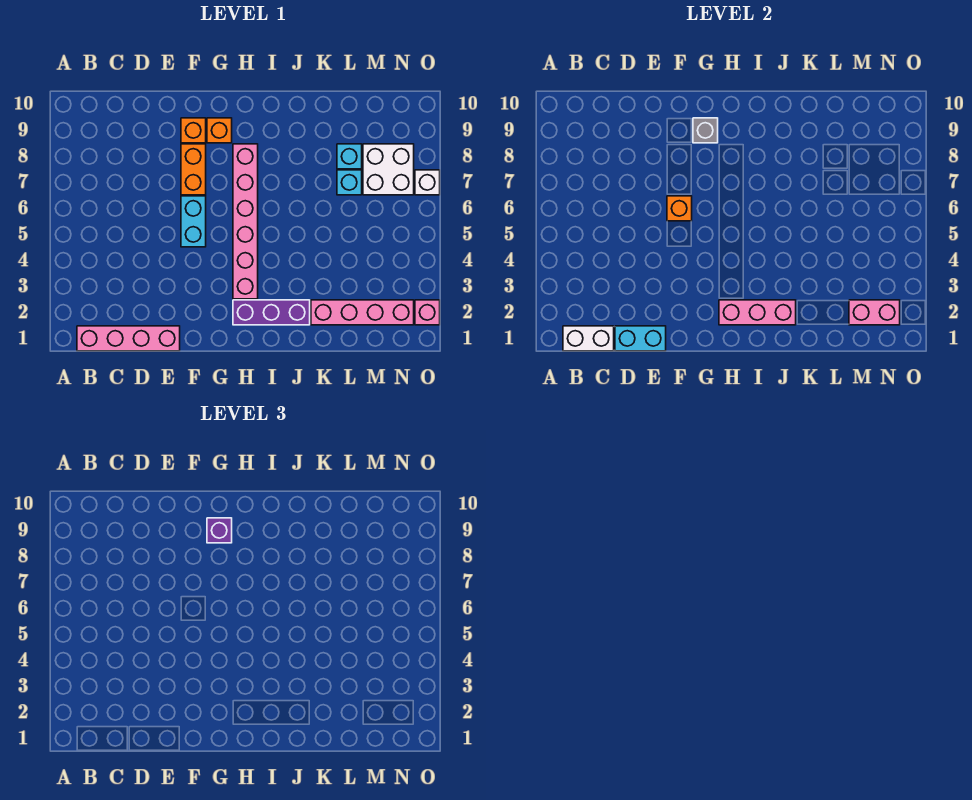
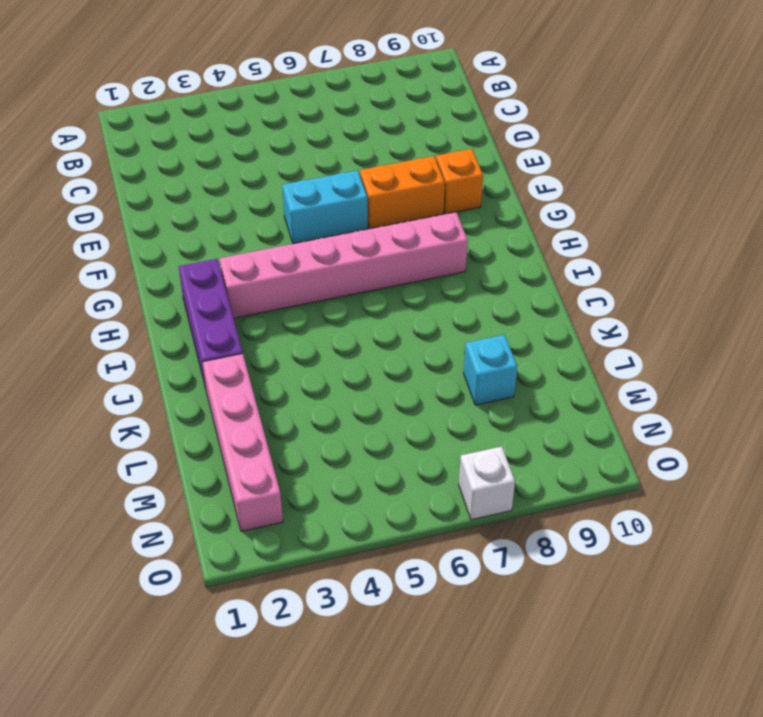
none -> pink 1x4 brick [77,326,180,351]
none -> orange 1x1 brick [207,118,232,143]
none -> cyan 1x1 brick [337,170,362,195]

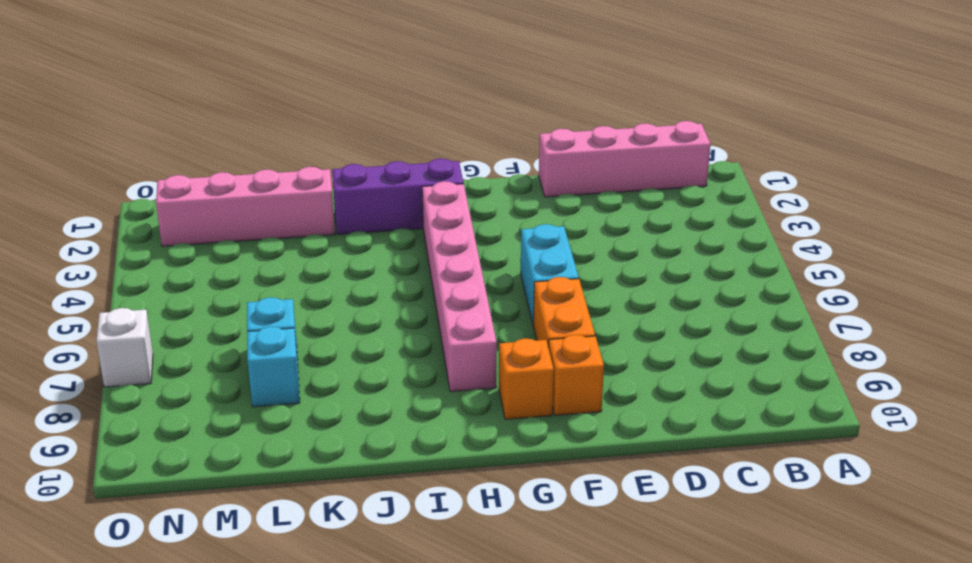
none -> white 2x2 brick [363,144,414,195]
none -> pink 1x1 brick [415,300,440,325]
none -> white 1x2 brick [563,326,614,351]

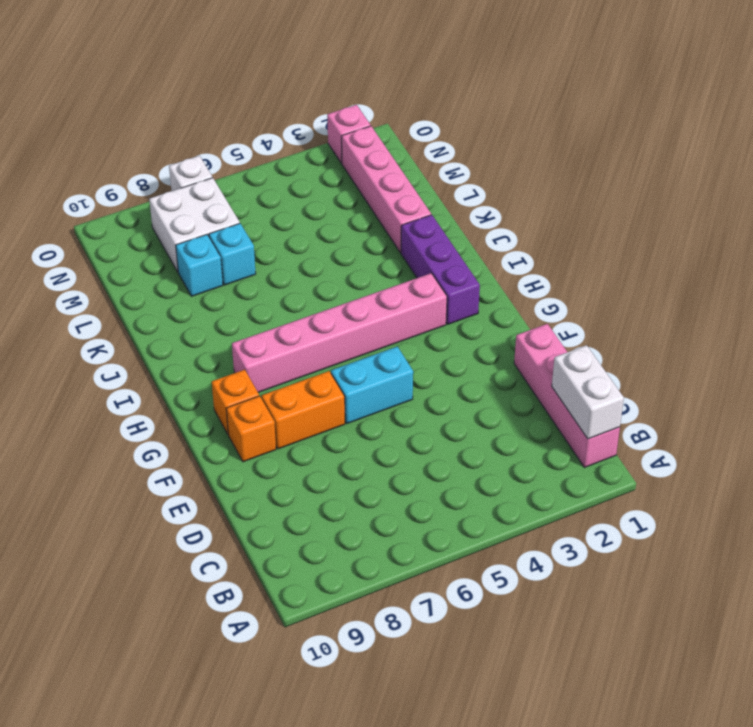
none -> cyan 1x2 brick [615,326,666,351]
none -> orange 1x1 brick [667,196,692,221]
none -> grey 1x1 brick [693,118,718,143]

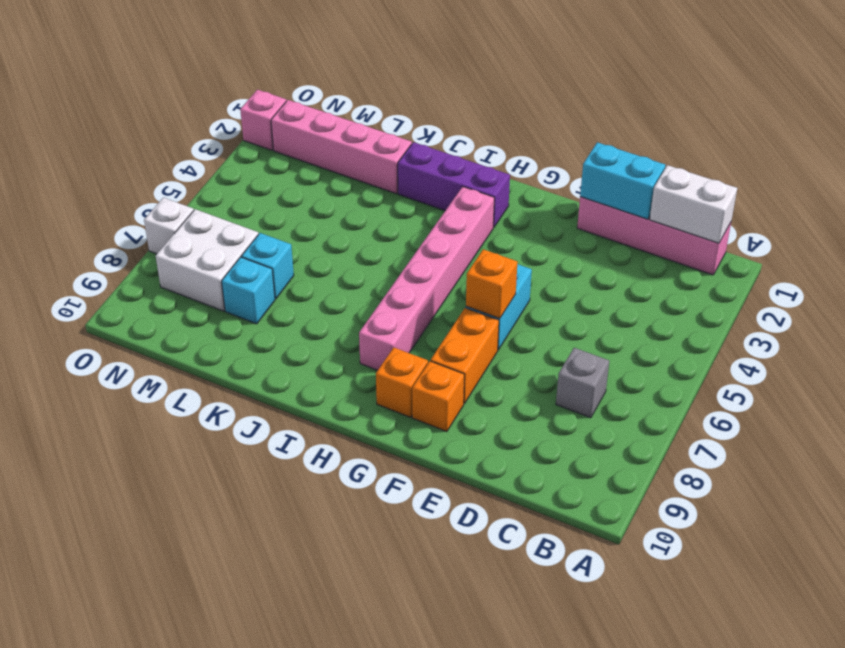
grey 1x1 brick [556,348,609,418] -> grey 1x1 brick moved to [693,118,718,143]
none -> pink 1x3 brick [719,300,796,325]
none -> pink 1x2 brick [849,300,900,325]
none -> purple 1x1 brick [207,518,232,543]

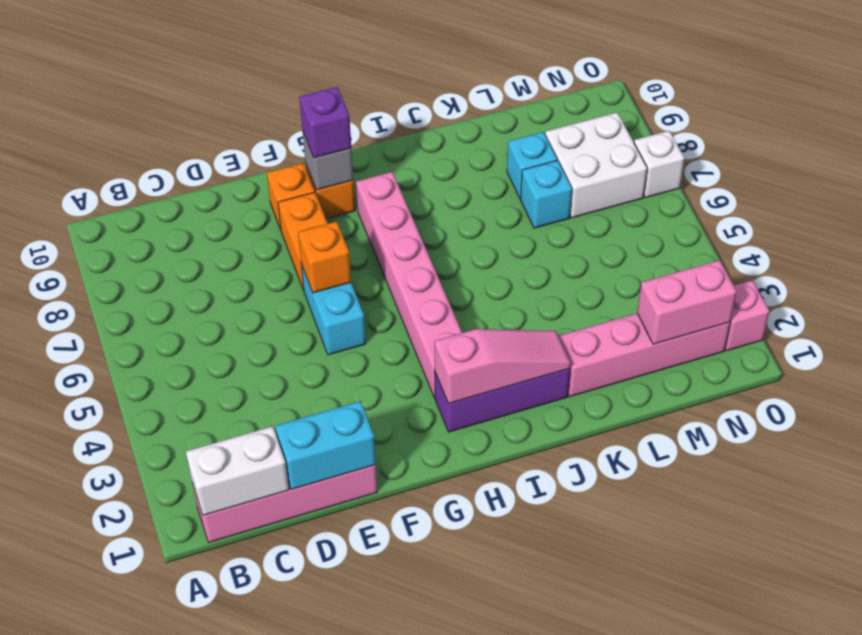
pink 1x3 slope [434,329,571,404] -> pink 1x3 brick [719,300,796,325]

